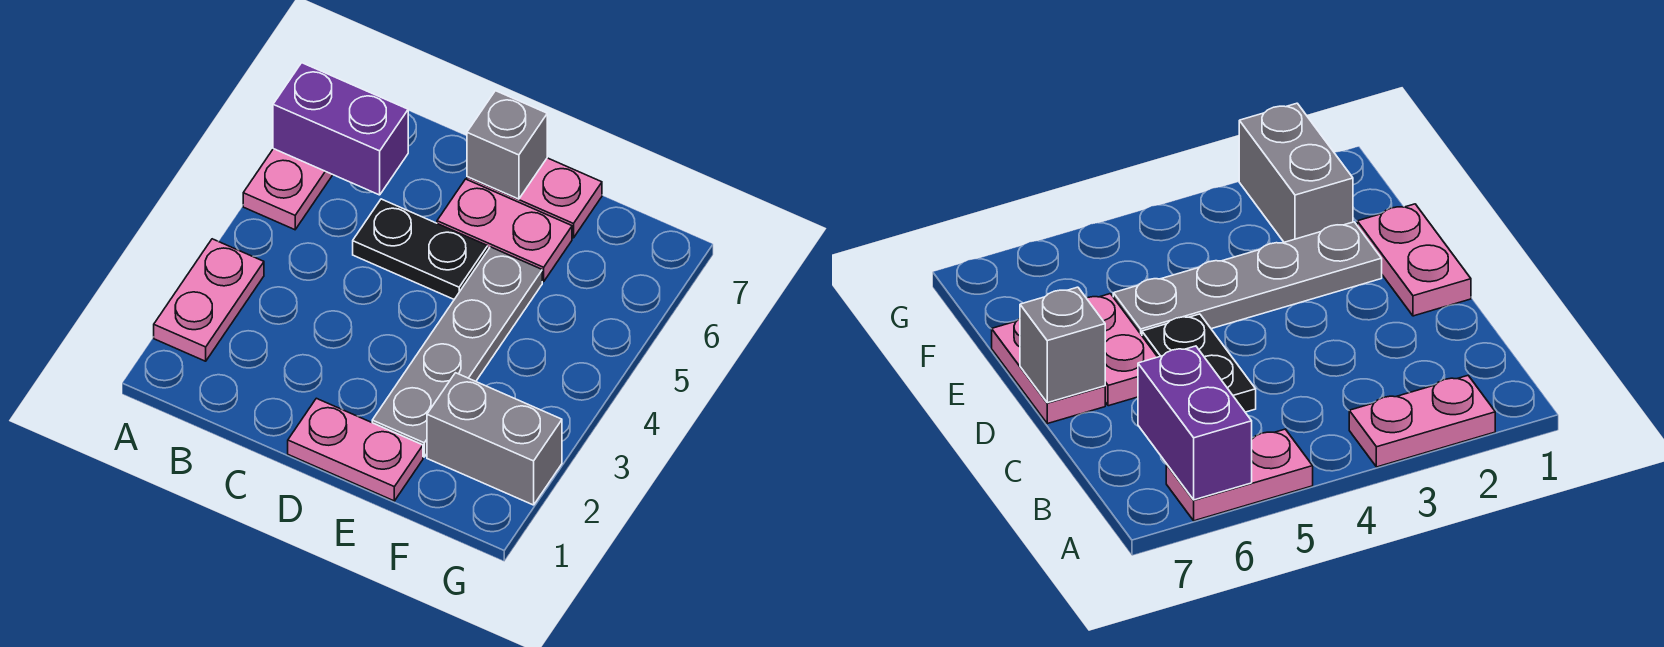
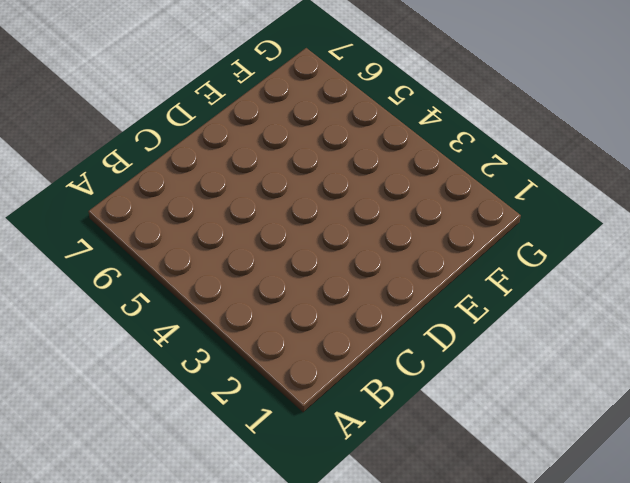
none -> pink 1x2 plate [154,239,264,361]
none -> pink 1x2 plate [243,149,333,230]

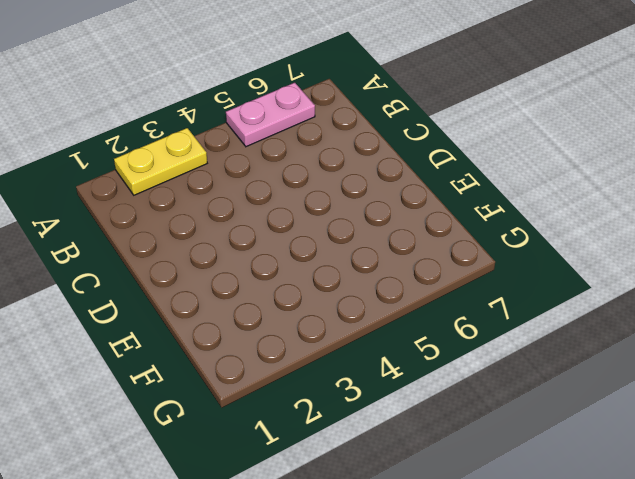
yellow 1x2 plate [114,128,207,195] -> pink 1x2 plate [154,239,264,361]
none -> black 1x2 plate [353,199,488,299]
none -> pink 1x2 plate [288,398,423,501]

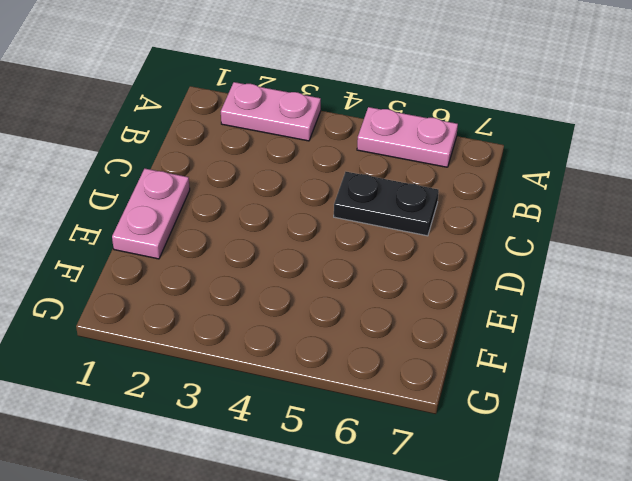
black 1x2 plate [334,172,439,236] -> black 1x2 plate turned to [353,199,488,299]
none -> pink 1x2 plate [437,179,572,282]
none -> pink 1x2 plate [467,158,602,238]

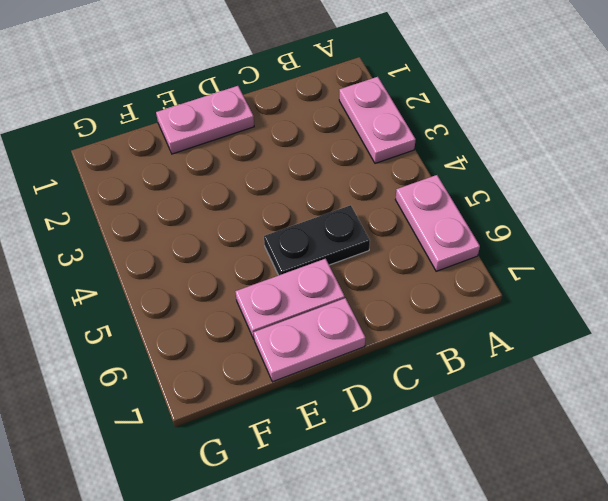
none -> grey 1x4 plate [372,247,542,457]
none -> grey 1x2 brick [427,373,562,505]

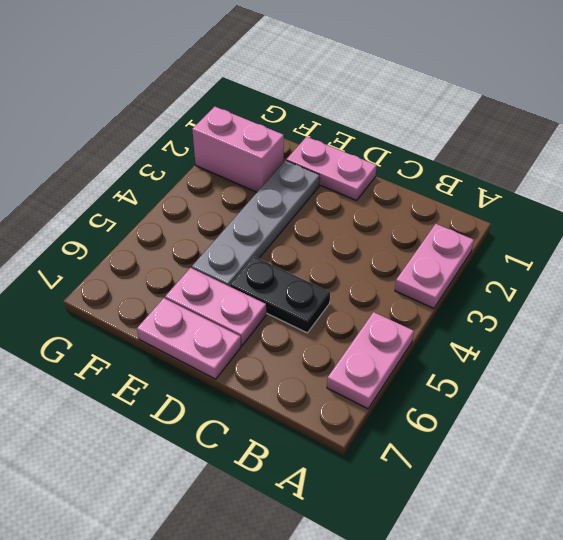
pink 1x2 brick [192,107,284,192] -> grey 1x2 brick [427,373,562,505]
none -> purple 1x2 brick [273,63,408,195]
none -> grey 1x1 brick [467,91,547,199]

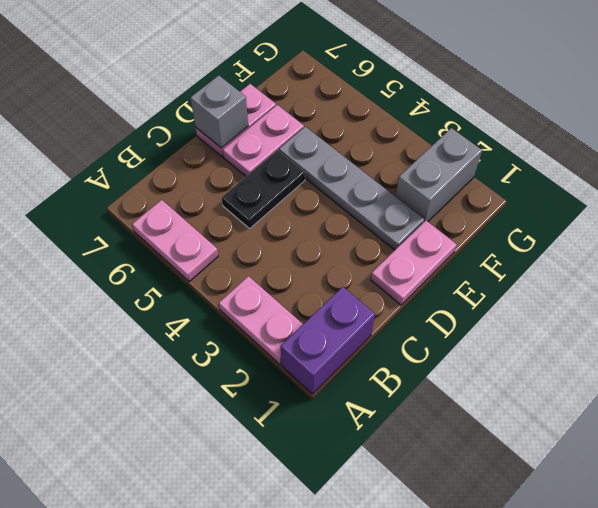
purple 1x2 brick [281,287,375,394] -> purple 1x2 brick moved to [273,63,408,195]

